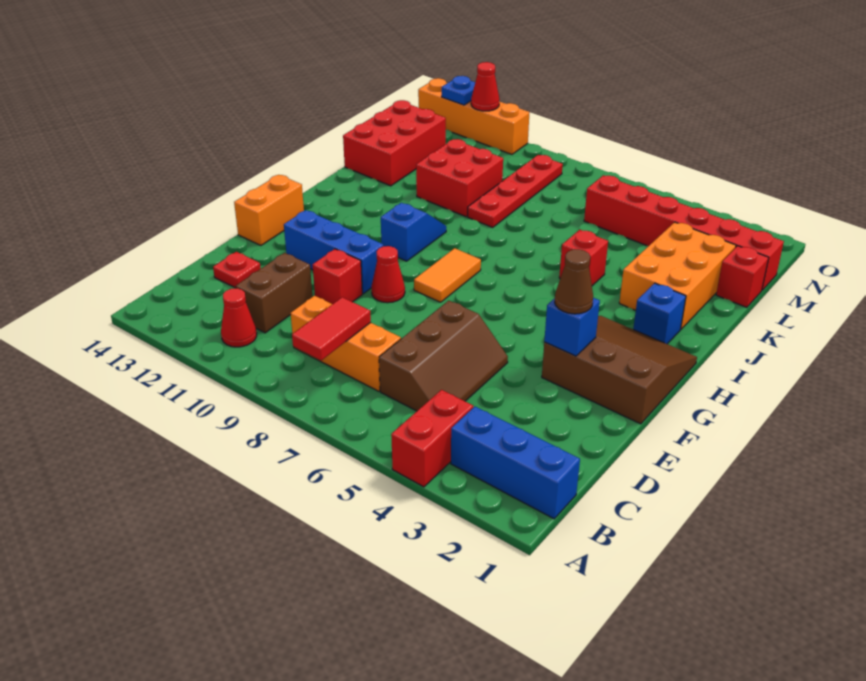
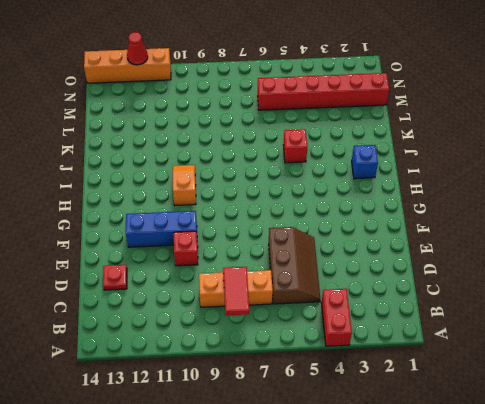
orange 1x2 slope [173,165,196,205] -> blue 1x2 slope [381,203,446,261]
none -> blue 1x3 brick [451,407,580,519]
none -> red 1x1 cone [221,288,257,347]
none -> brown 1x2 brick [236,253,313,333]

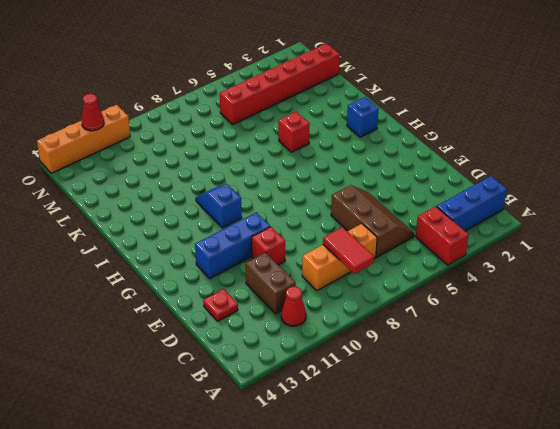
none -> brown 3x3 slope [542,316,697,424]
none -> red 1x1 cone [371,246,405,303]
none -> orange 1x2 brick [234,175,304,245]

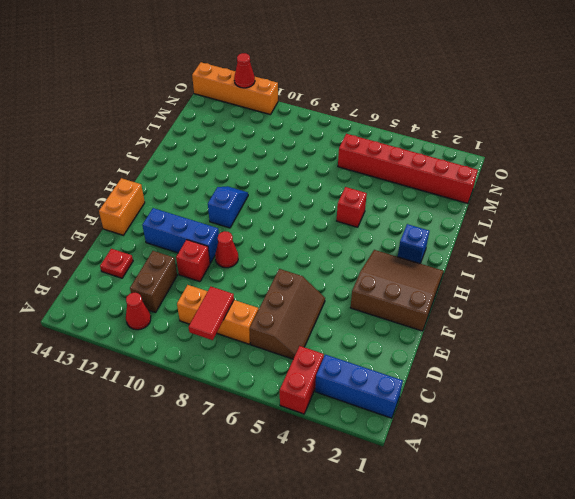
none -> orange 1x2 tile [414,248,481,302]
none -> orange 2x3 brick [619,222,736,329]
none -> red 1x4 plate [468,155,563,227]

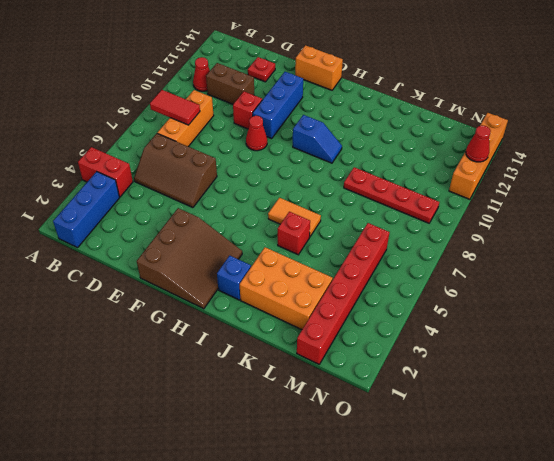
orange 1x2 tile [268,198,321,237] -> orange 1x2 tile moved to [414,248,481,302]
none -> red 2x2 brick [416,139,503,217]
none -> red 2x3 brick [343,100,446,186]
none -> red 1x1 brick [716,246,769,307]

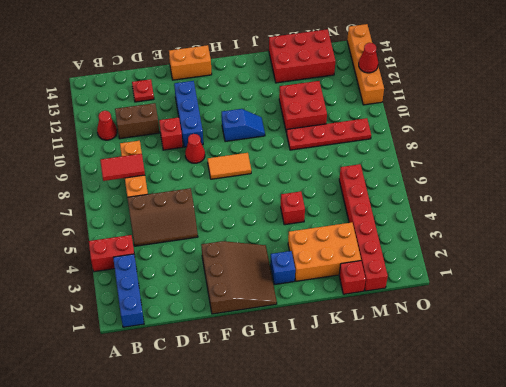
none -> blue 1x1 brick [544,298,600,356]
none -> blue 1x1 plate [442,76,475,105]
none -> brown 1x1 cone [555,249,593,314]

